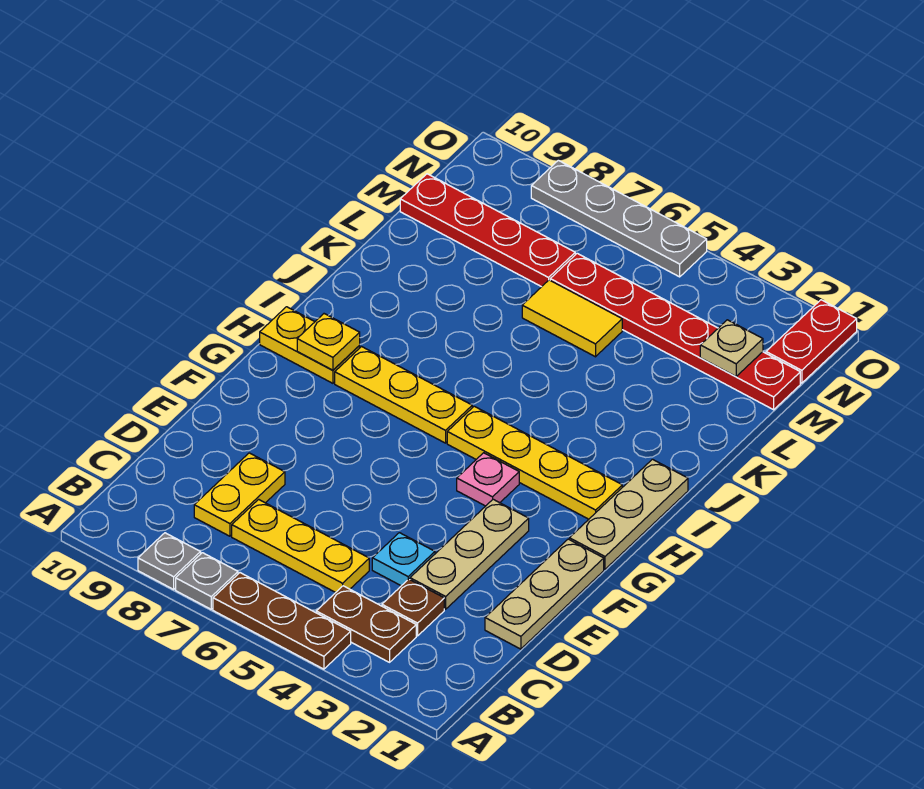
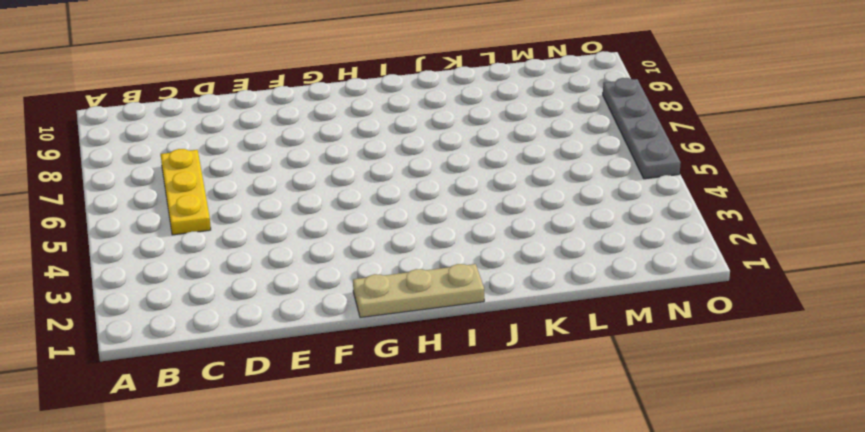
none -> brown 1x3 plate [213,573,351,669]
none -> grey 1x1 plate [176,553,238,609]
none -> grey 1x1 plate [138,533,201,589]

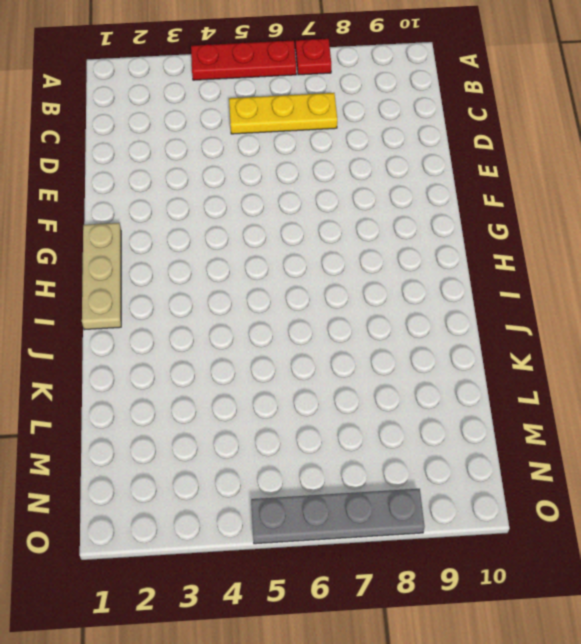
red 1x3 plate [191,40,296,80] -> brown 1x3 plate [213,573,351,669]
red 1x1 plate [296,39,331,75] -> grey 1x1 plate [176,553,238,609]
none -> grey 1x1 plate [138,533,201,589]
none -> brown 1x2 plate [316,586,416,662]
none -> brown 1x1 plate [382,579,444,636]

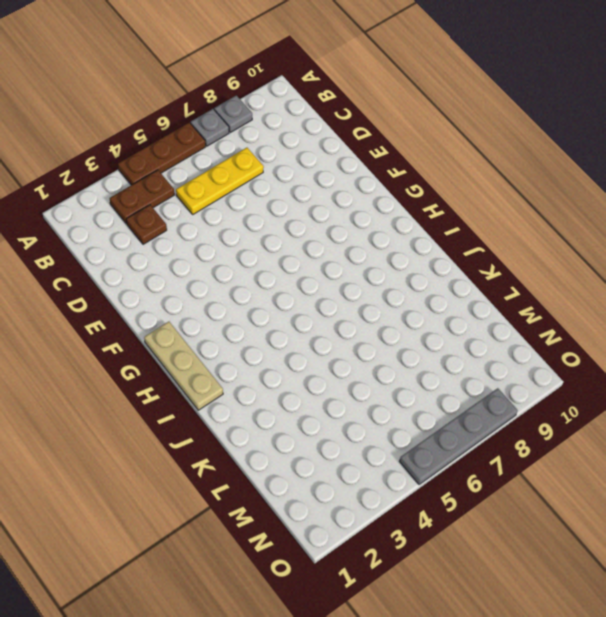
none -> yellow 1x2 plate [194,453,285,536]
none -> tan 1x3 plate [485,539,604,649]
none -> tan 1x3 plate [410,499,529,609]

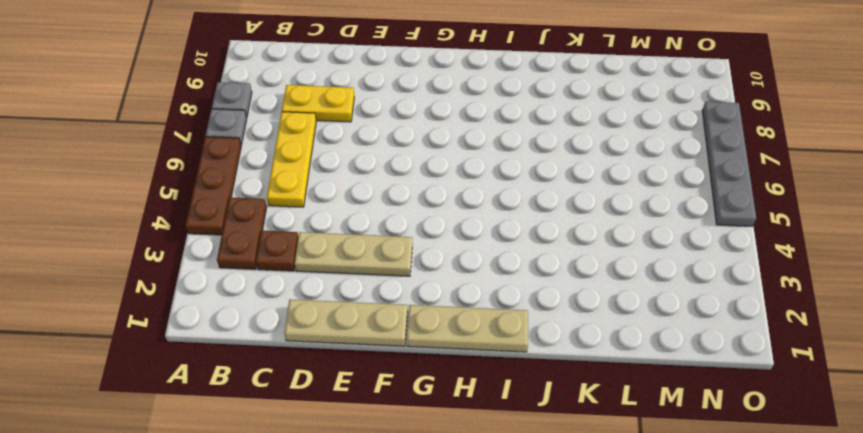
none -> cyan 1x1 plate [372,533,435,586]
none -> pink 1x1 plate [457,453,519,506]
none -> yellow 1x4 plate [447,406,622,519]

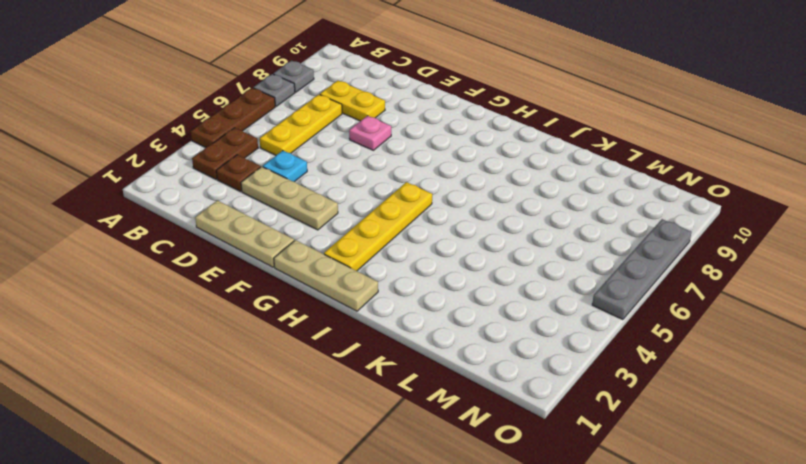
pink 1x1 plate [349,116,391,150] -> pink 1x1 plate moved to [457,453,519,506]
none -> yellow 1x3 plate [335,347,472,443]
none -> yellow 1x2 plate [260,307,360,383]
none -> yellow 1x2 tile [522,280,622,357]

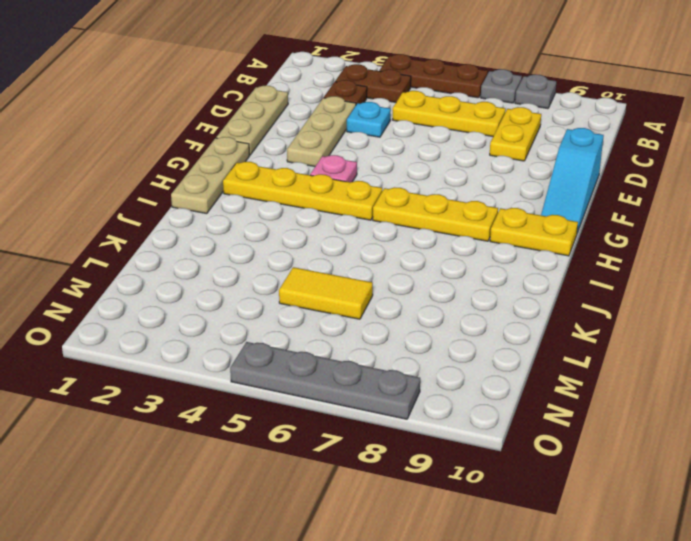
cyan 1x3 slope [541,128,604,233] -> none
none -> red 1x6 plate [550,253,800,410]
none -> red 1x4 plate [400,174,575,287]
none -> red 1x2 plate [766,300,857,383]

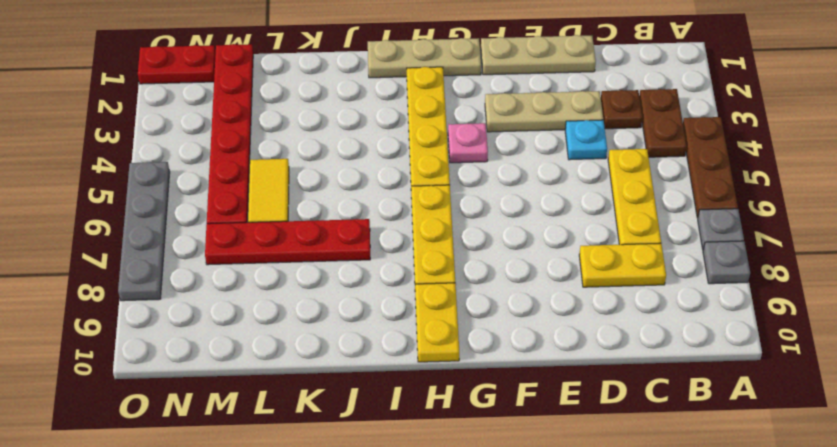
red 1x4 plate [205,219,370,265] -> red 1x4 plate turned to [400,174,575,287]
none -> yellow 1x1 plate [297,314,360,370]
none -> tan 1x1 plate [700,320,763,377]

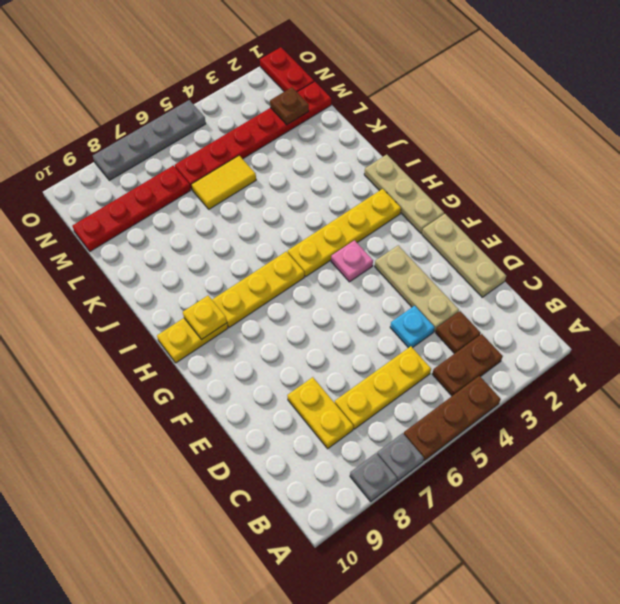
brown 1x1 plate [270,88,309,125] -> tan 1x1 plate [700,320,763,377]

